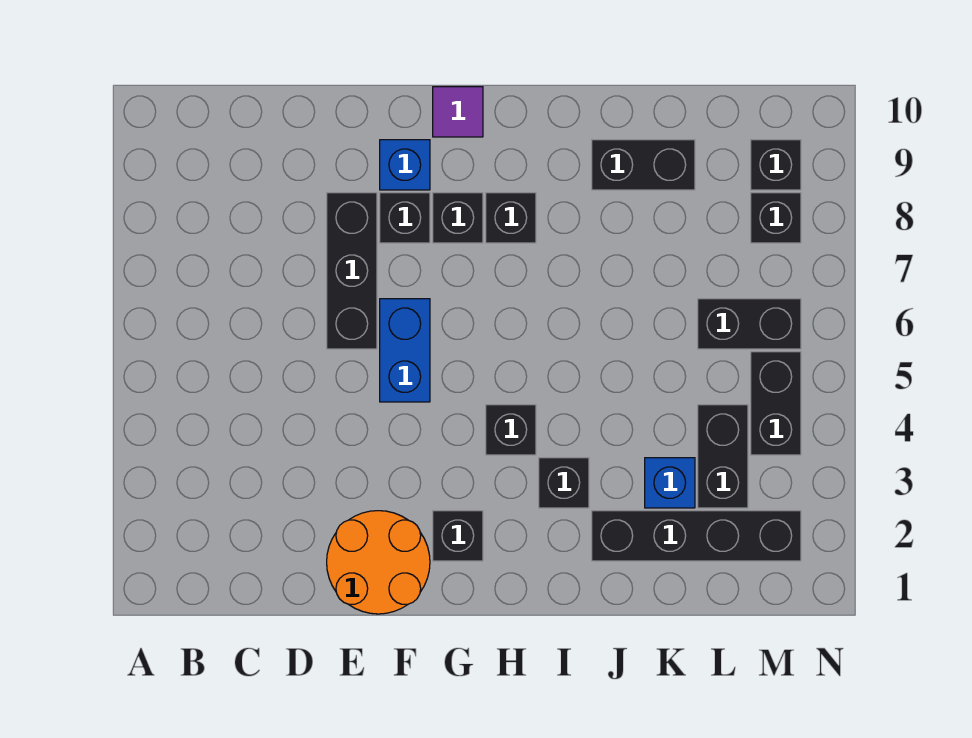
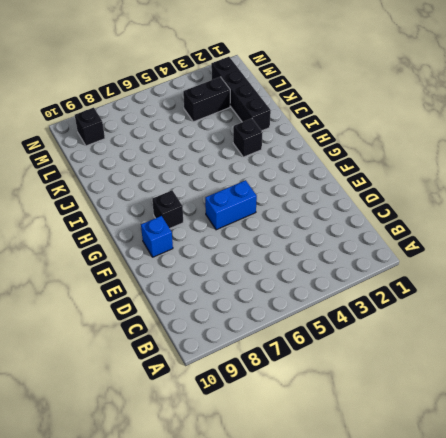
none -> orange 2x2 round brick [327,511,430,614]
none -> black 1x3 brick [327,193,377,349]
none -> black 1x1 brick [380,193,430,243]

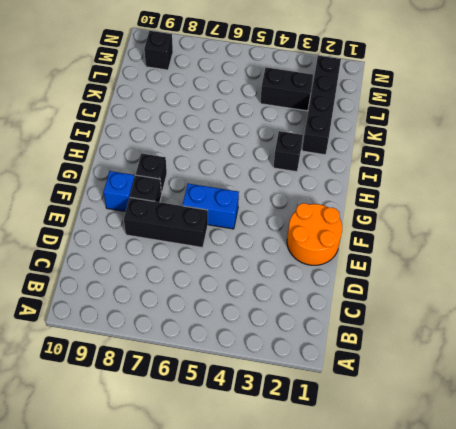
none -> black 1x1 brick [433,511,483,561]
none -> purple 1x1 tile [433,87,483,137]
none -> black 1x1 brick [486,405,536,455]

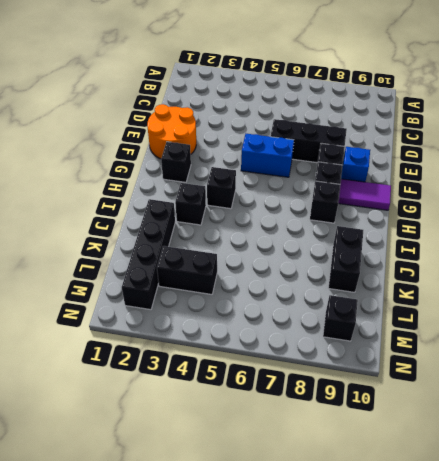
purple 1x2 tile [338,179,391,210] -> purple 1x1 tile [433,87,483,137]
none -> blue 1x1 brick [645,458,695,508]
none -> black 1x2 brick [698,299,801,349]
none -> black 1x2 brick [751,352,801,455]

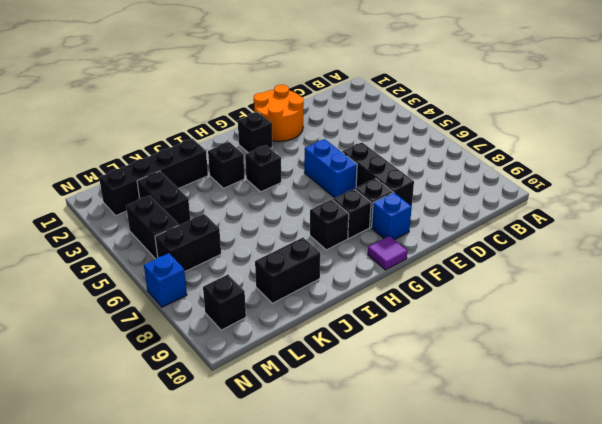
blue 1x1 brick [144,253,187,307] -> blue 1x1 brick moved to [645,458,695,508]
none -> black 1x1 brick [751,193,801,243]

